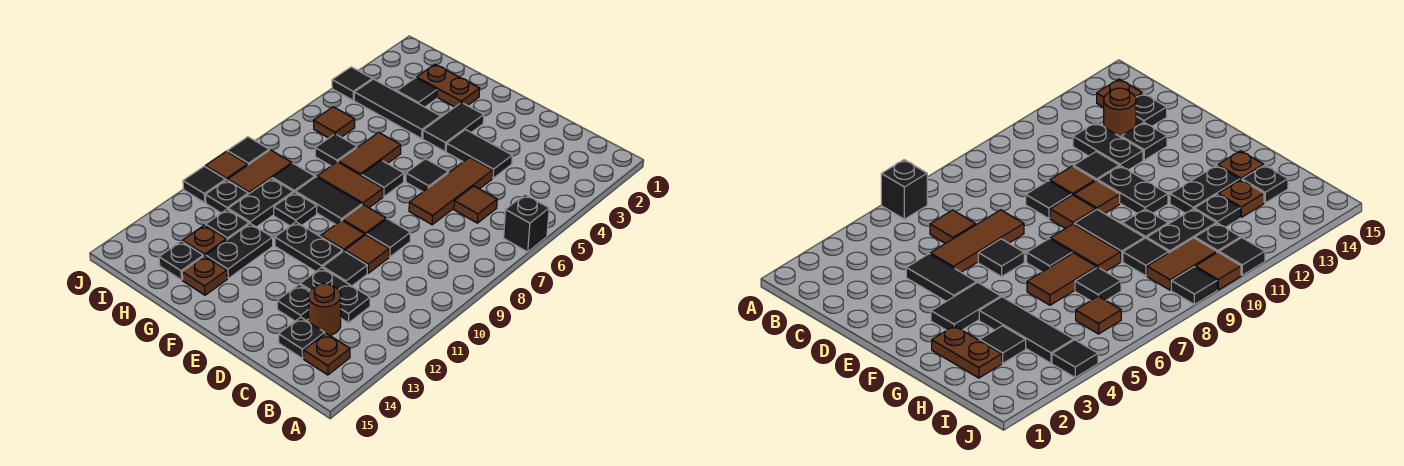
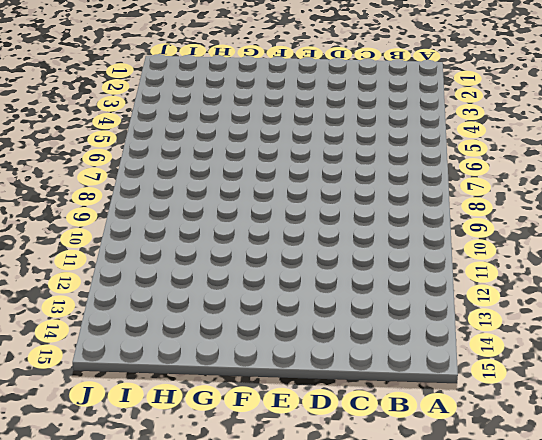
none -> black 1x1 brick [504,195,549,252]
none -> brown 1x1 plate [304,333,350,375]
none -> brown 1x1 tile [454,186,497,223]
none -> black 1x2 plate [300,268,370,323]

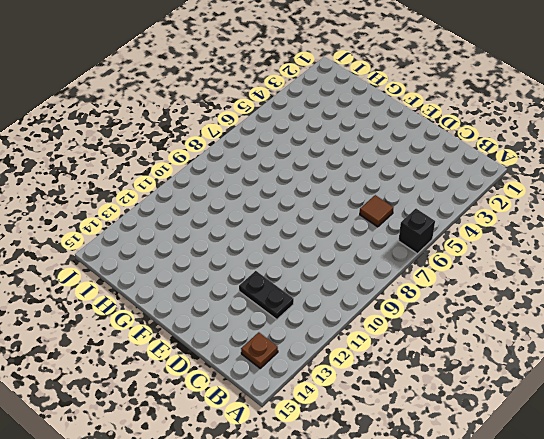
none -> brown 1x1 round brick [308,284,341,335]
none -> black 1x1 plate [279,317,325,358]
none -> black 1x2 tile [446,130,512,178]
none -> brown 1x3 tile [409,157,493,225]

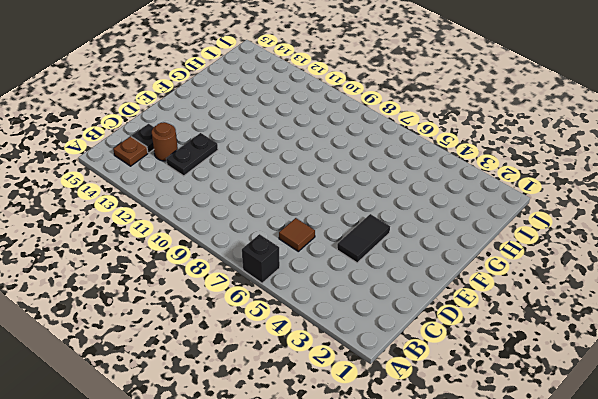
none -> brown 1x3 tile [409,157,493,225]
none -> black 1x1 tile [367,219,410,257]
none -> brown 1x1 tile [345,235,389,273]
none -> black 1x1 tile [323,251,367,286]

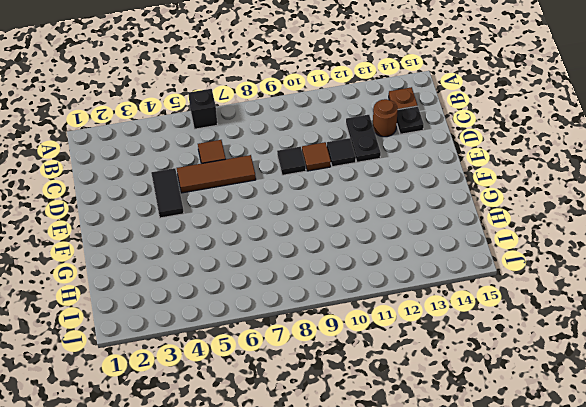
none -> black 1x1 plate [277,285,310,321]
none -> black 1x1 tile [406,159,448,192]
none -> brown 1x1 tile [343,205,386,235]
none -> brown 1x1 tile [321,220,365,251]

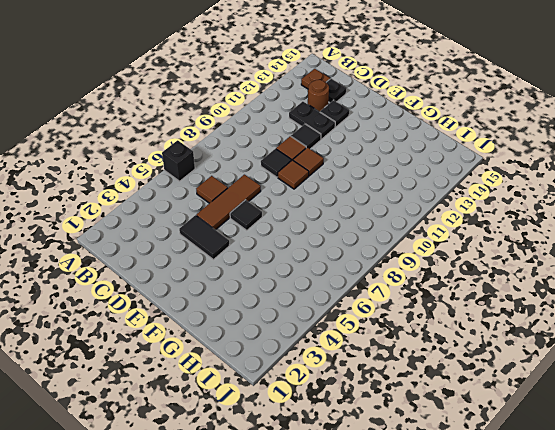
none -> black 1x2 plate [275,222,343,271]
none -> black 1x2 tile [423,102,484,152]
none -> black 1x1 tile [362,160,404,197]
none -> brown 1x2 tile [317,162,383,208]

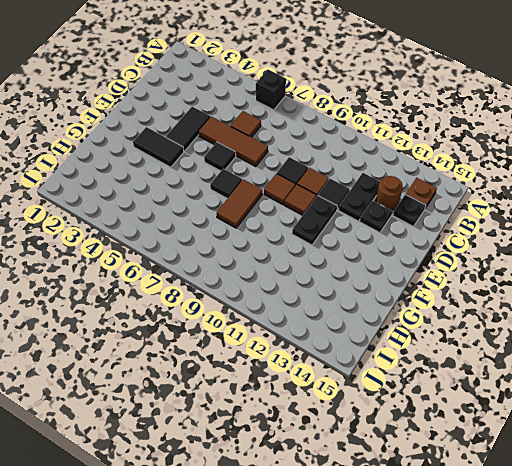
none -> black 1x2 tile [295,177,362,224]
none -> brown 1x2 plate [416,64,480,107]
none -> black 1x3 tile [354,79,441,139]
none -> brown 1x2 tile [338,132,401,176]

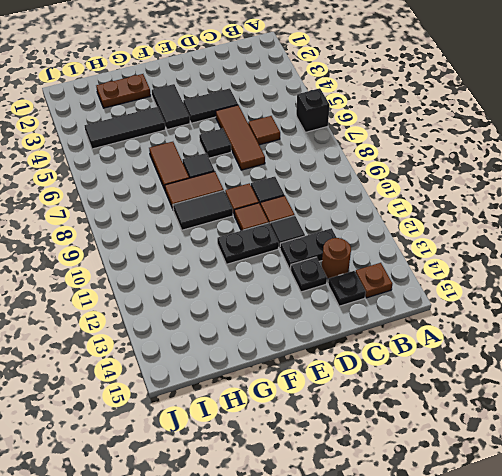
none -> black 1x1 plate [274,192,317,226]
none -> black 1x2 plate [206,224,273,278]
none -> brown 1x1 plate [182,256,227,295]
none -> black 1x1 tile [397,78,437,107]

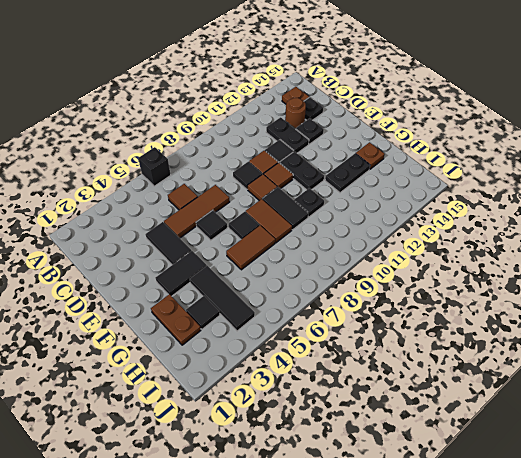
none -> black 1x1 tile [315,134,357,166]
none -> black 1x1 tile [272,163,315,193]
none -> black 1x2 plate [228,178,293,227]
none -> black 1x1 plate [206,209,249,240]

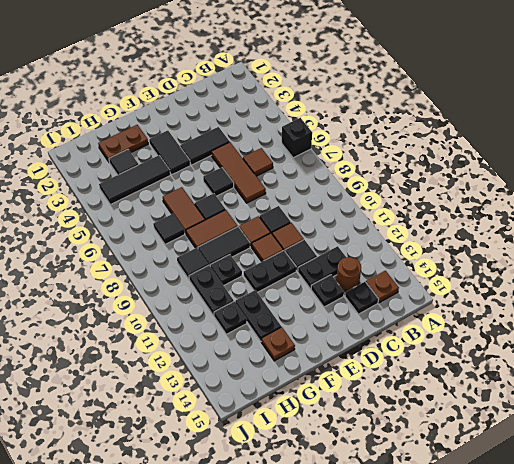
none -> brown 1x1 plate [182,225,226,256]
none -> black 1x1 plate [159,241,203,280]
none -> brown 1x1 tile [314,107,355,138]
none -> brown 1x2 tile [228,150,292,194]

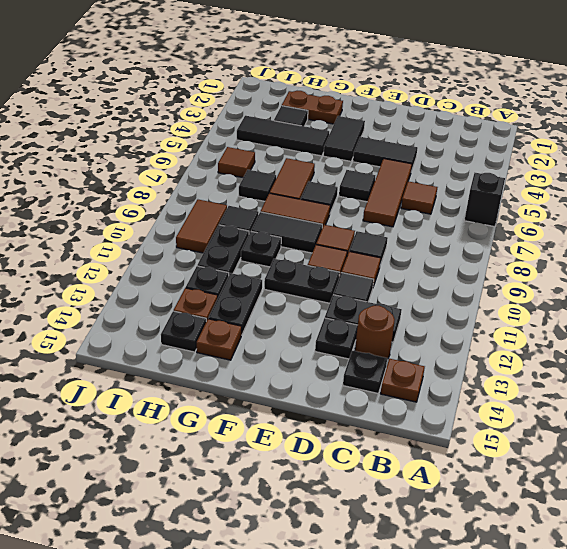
none -> black 1x1 plate [205,180,248,213]
none -> black 1x1 tile [332,67,372,100]
none -> black 1x1 tile [227,137,269,165]
none -> brown 1x1 tile [205,151,248,180]

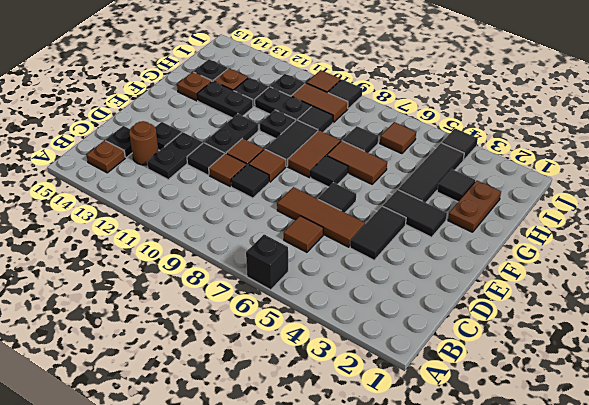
none -> black 1x1 tile [183,166,226,203]

